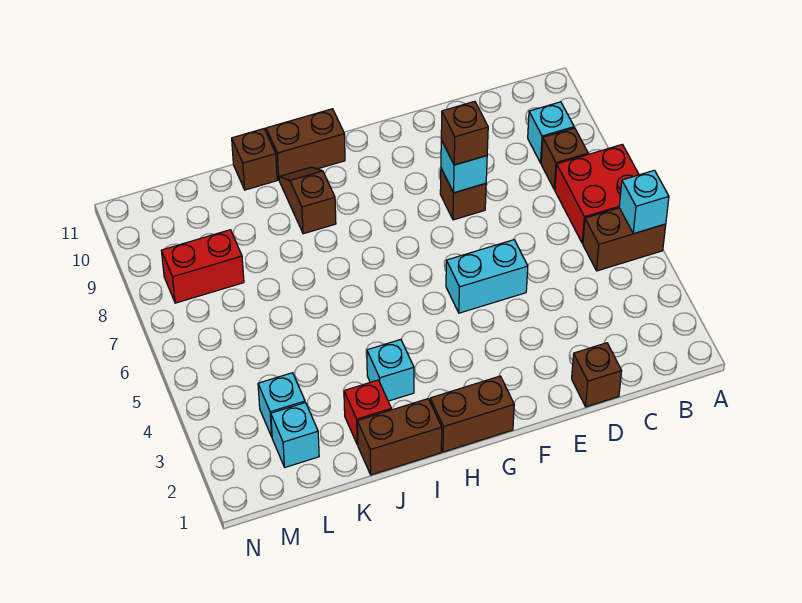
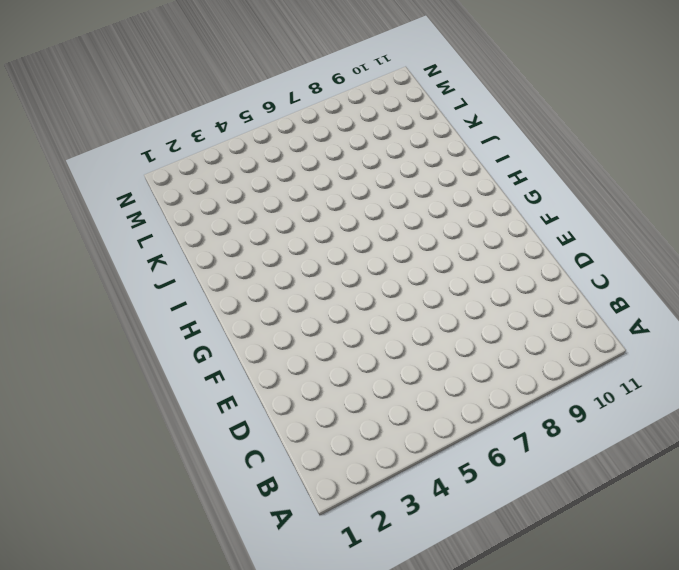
none -> brown 1x2 brick [583,208,666,271]
none -> red 2x2 brick [555,144,639,243]
none -> brown 1x1 brick [541,128,588,190]

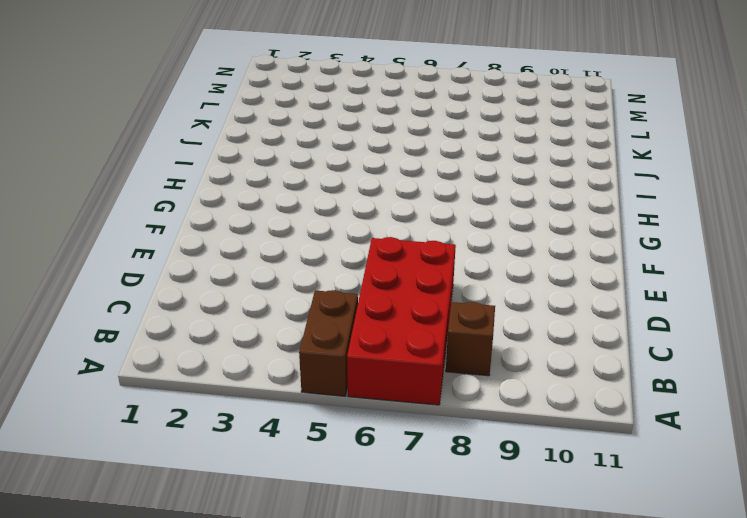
red 2x4 brick [347,237,456,405] -> red 2x2 brick [555,144,639,243]
none -> cyan 1x1 brick [528,102,574,163]
none -> brown 1x1 brick [572,343,622,407]
none -> cyan 1x2 brick [446,240,528,313]

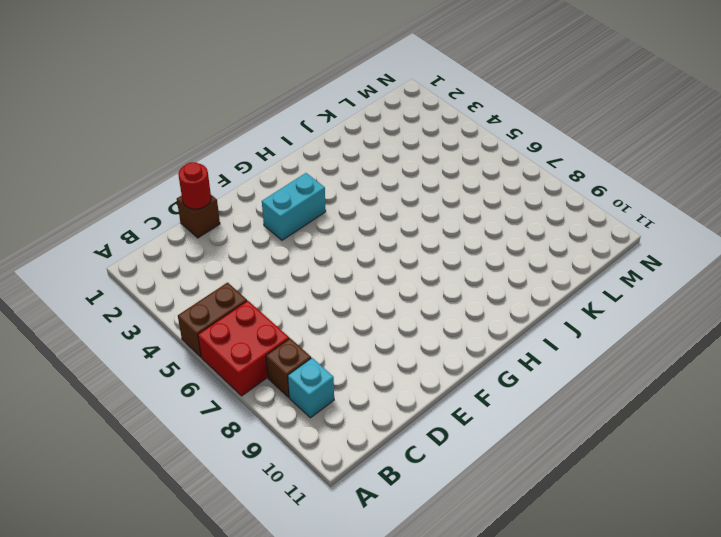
red 1x1 round brick [178,162,211,209] -> none
cyan 1x2 brick [262,173,326,240] -> cyan 1x2 brick moved to [446,240,528,313]
none -> brown 1x1 brick [440,169,486,220]
none -> brown 1x2 brick [430,376,514,452]
none -> brown 1x2 brick [266,109,345,179]

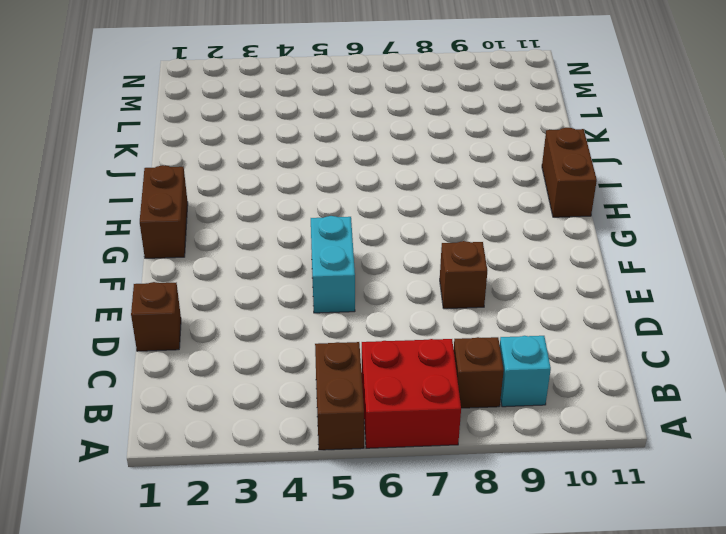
none -> brown 1x2 brick [357,399,442,475]
none -> cyan 1x1 brick [367,340,414,401]
none -> brown 1x2 slope [279,167,336,234]

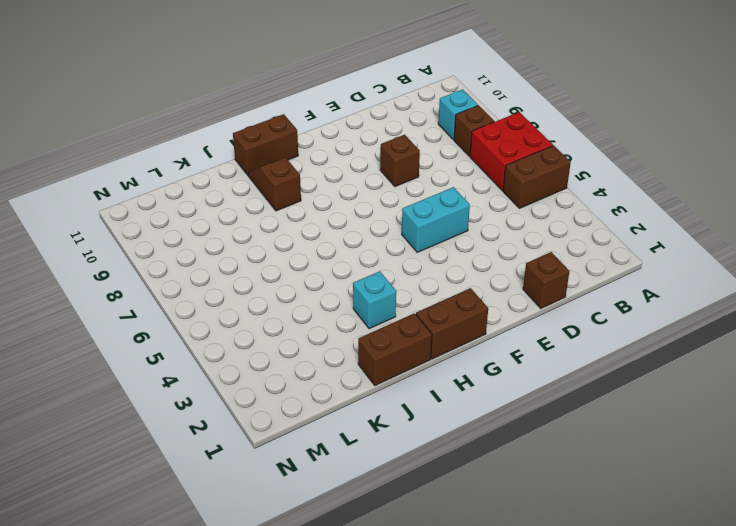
none -> red 1x1 brick [344,380,391,445]
none -> brown 1x1 brick [232,129,277,190]
none -> cyan 1x1 brick [271,403,319,467]

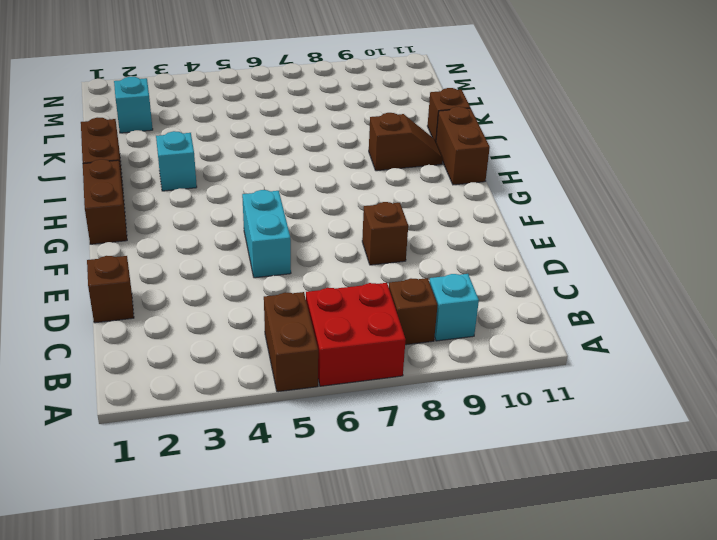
none -> red 1x1 brick [344,380,391,445]
none -> cyan 1x1 brick [258,373,305,437]
none -> red 1x2 brick [161,230,244,303]

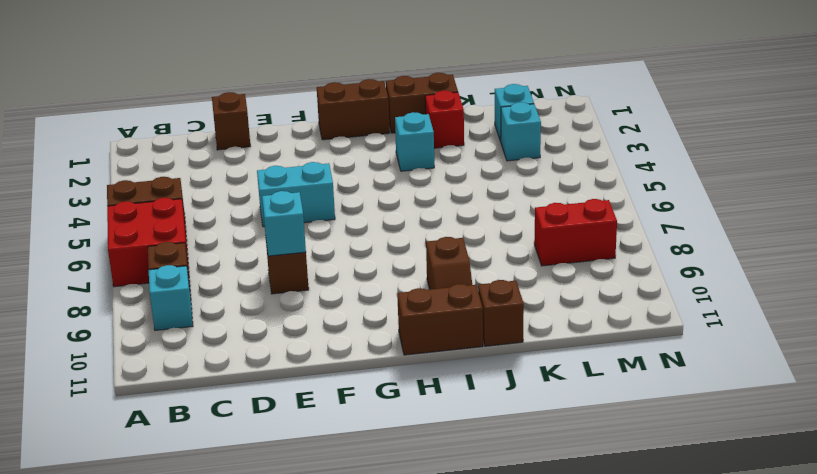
none -> cyan 1x1 brick [619,170,669,234]
none -> brown 1x1 brick [441,101,488,165]

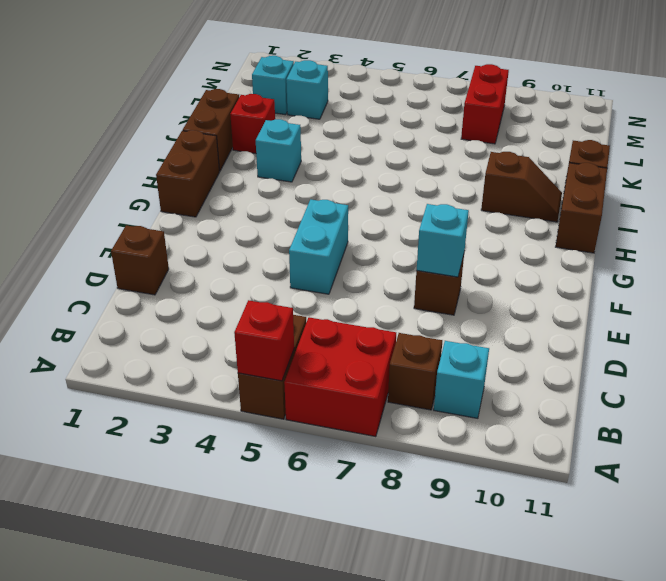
red 1x1 brick [234,300,294,381] -> cyan 1x1 brick [619,170,669,234]
none -> brown 1x1 brick [441,101,488,165]

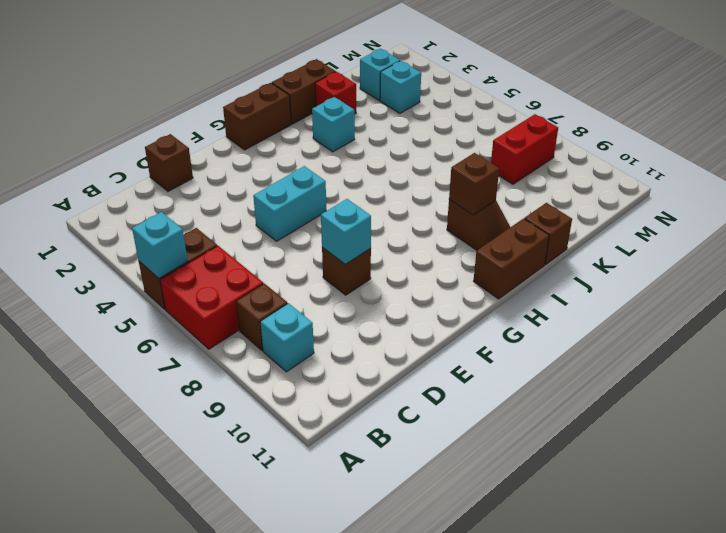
brown 1x1 brick [449,153,499,215] -> brown 1x1 brick moved to [441,101,488,165]

